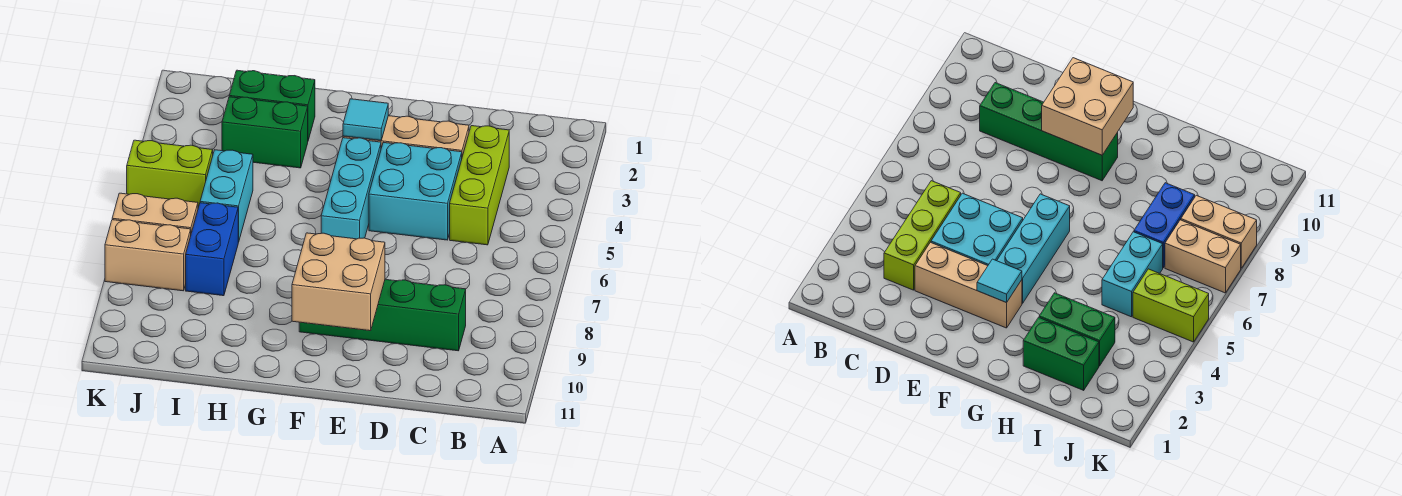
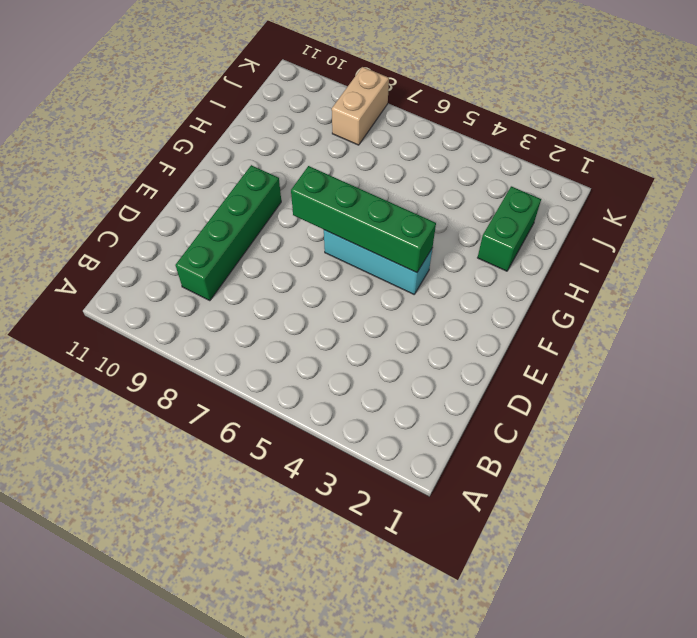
green 1x4 brick [291,166,436,273] -> none
none -> lime 1x3 brick [450,126,509,245]
none -> tan 1x3 brick [343,116,469,157]
none -> cyan 2x2 brick [369,142,462,240]

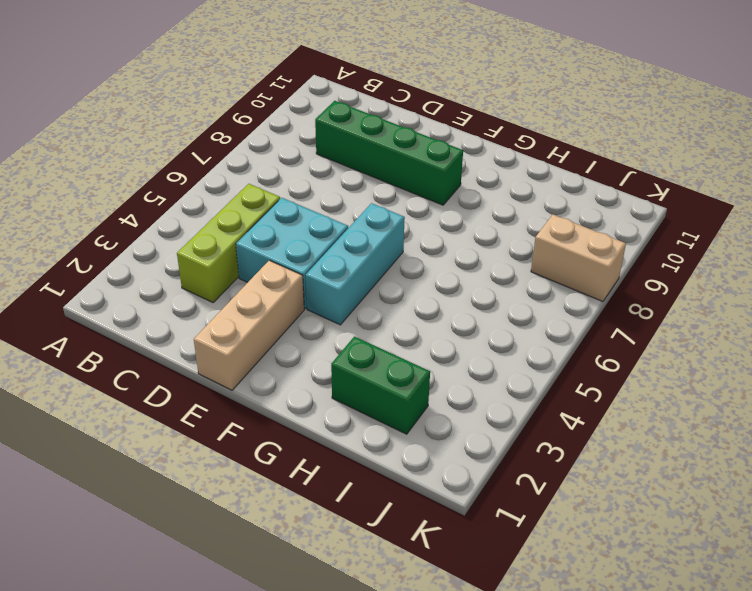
tan 1x3 brick [194,260,304,390] -> tan 1x3 brick turned to [343,116,469,157]
none -> green 1x2 brick [222,97,308,168]
none -> cyan 1x2 brick [200,150,253,242]
none -> blue 1x2 brick [186,203,238,296]

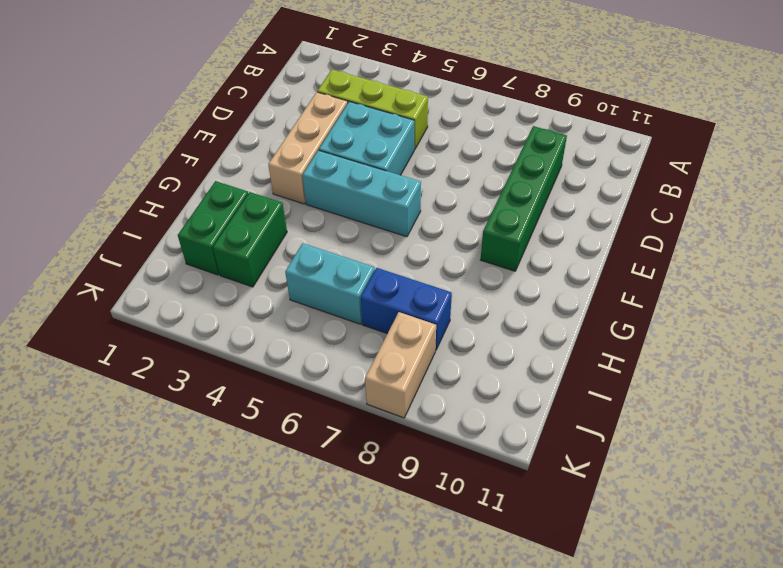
none -> lime 1x2 brick [127,140,213,208]
none -> tan 1x2 brick [112,193,198,233]
none -> tan 2x2 brick [292,233,385,331]

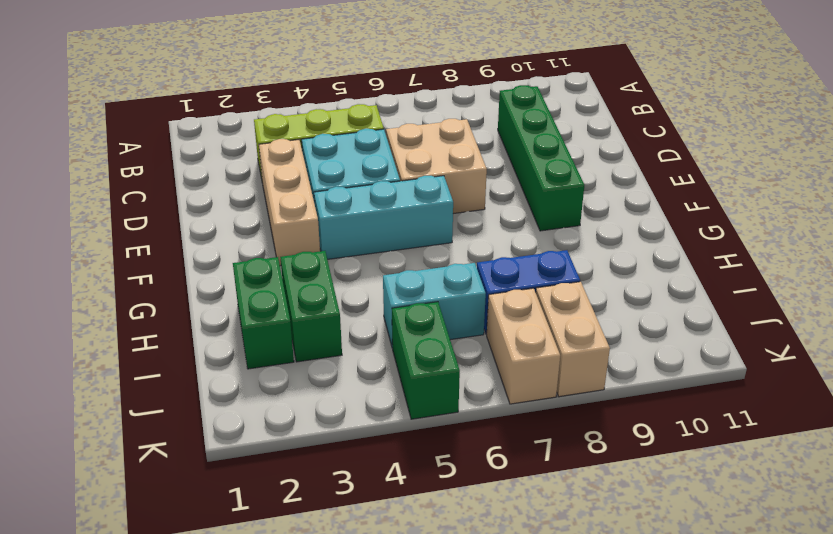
tan 2x2 brick [386,119,487,214] -> tan 2x2 brick moved to [292,233,385,331]
green 1x2 brick [392,302,460,419] -> lime 1x2 brick [127,140,213,208]
none -> cyan 1x1 tile [343,99,388,140]

